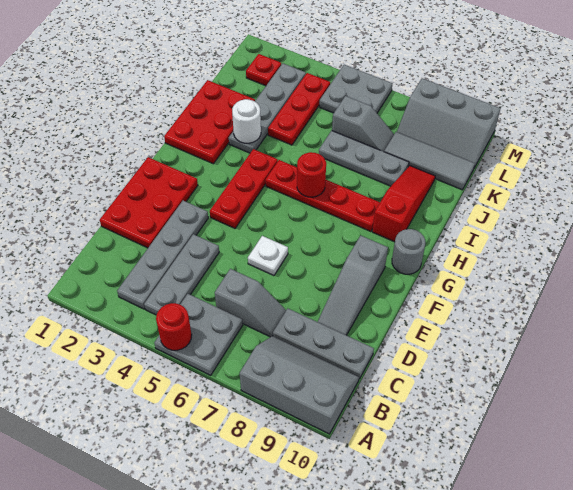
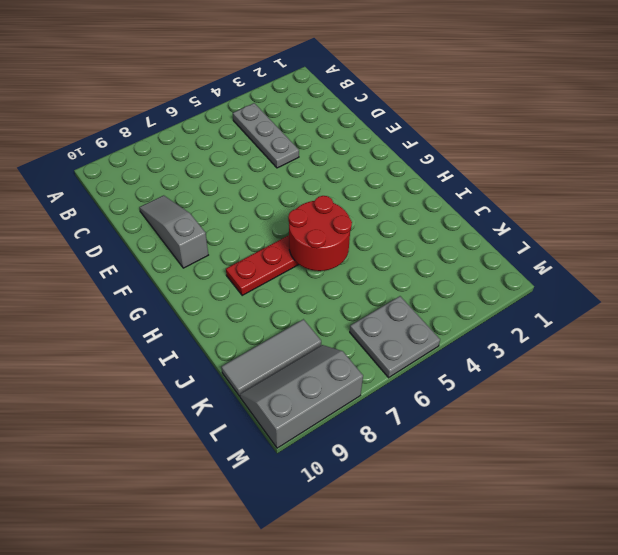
red 2x2 round brick [288,196,352,271] -> red 1x1 round brick [297,152,326,197]
none -> grey 2x2 plate [154,294,243,375]
none -> grey 2x3 slope [240,336,359,434]
none -> grey 1x4 plate [117,201,208,309]

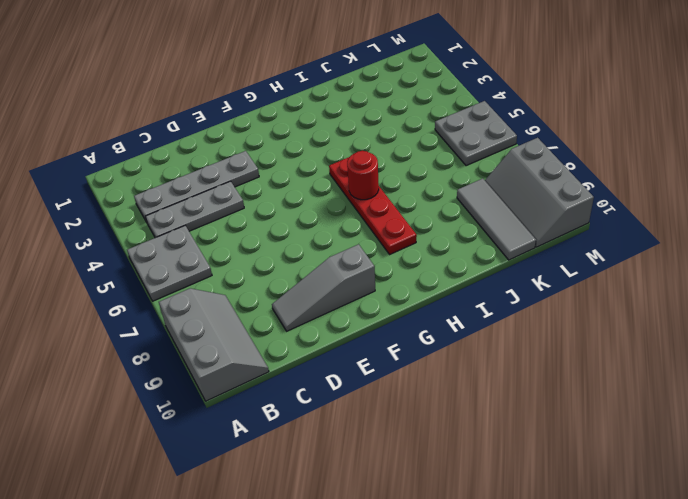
none -> grey 1x2 slope [215,269,286,337]
none -> grey 1x3 plate [273,309,374,379]
none -> red 2x3 plate [100,157,198,248]

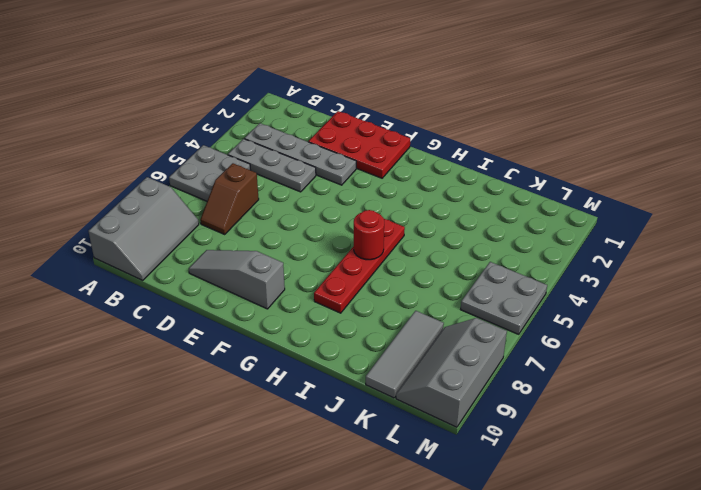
brown 1x2 slope [200,163,259,234] -> grey 1x2 slope [215,269,286,337]
none -> grey 1x3 plate [273,309,374,379]
none -> white 1x1 plate [248,236,288,276]
none -> red 1x3 plate [210,149,278,228]

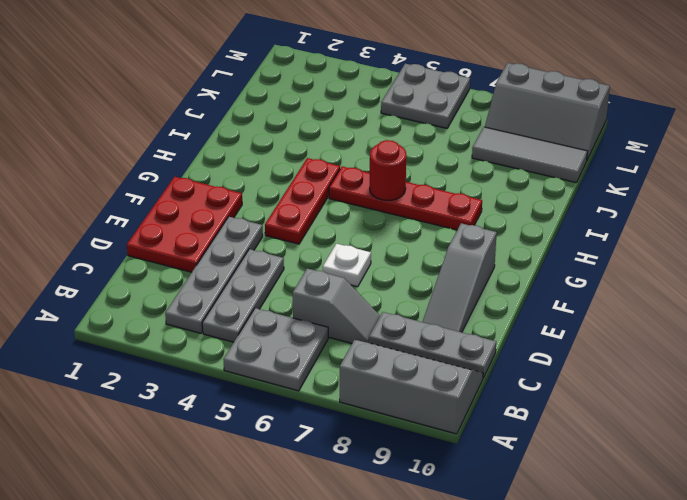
none -> grey 1x1 round brick [392,229,425,274]
none -> red 2x3 plate [164,80,255,164]
none -> red 1x3 slope [372,166,435,242]

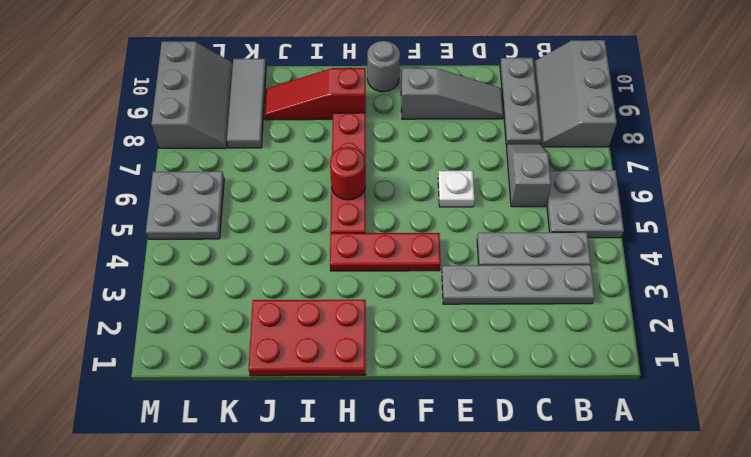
none -> red 2x3 plate [100,157,198,248]
none -> grey 1x4 plate [229,63,306,153]
none -> red 1x3 plate [268,73,330,145]

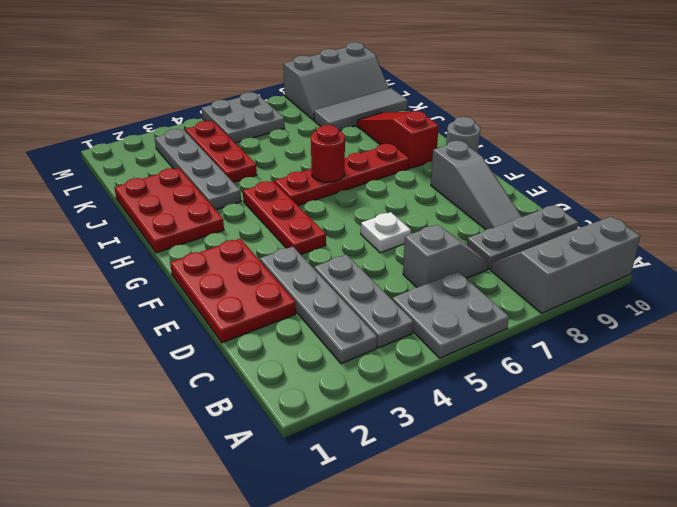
none -> grey 1x3 plate [319,131,409,186]
none -> grey 1x2 slope [332,96,394,152]
none -> red 1x1 plate [246,54,281,86]

